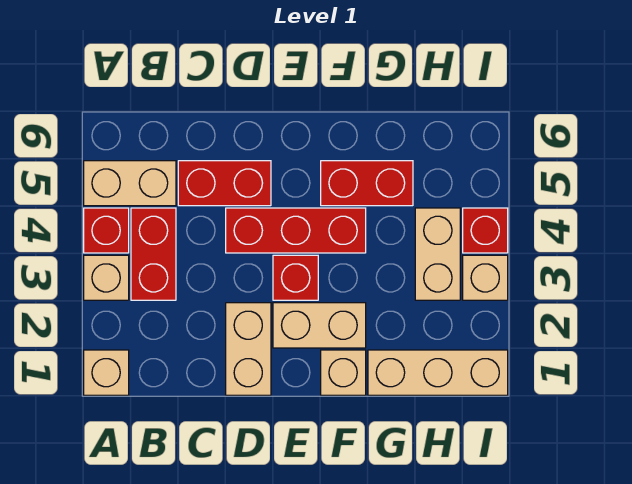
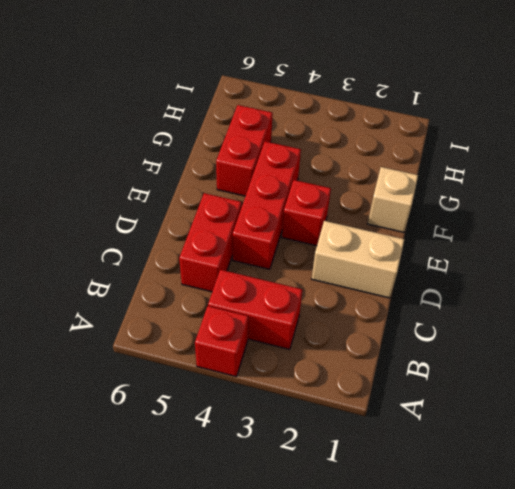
none -> tan 1x1 brick [84,350,129,395]
none -> tan 1x1 brick [84,255,129,300]
none -> tan 1x2 brick [84,161,176,206]

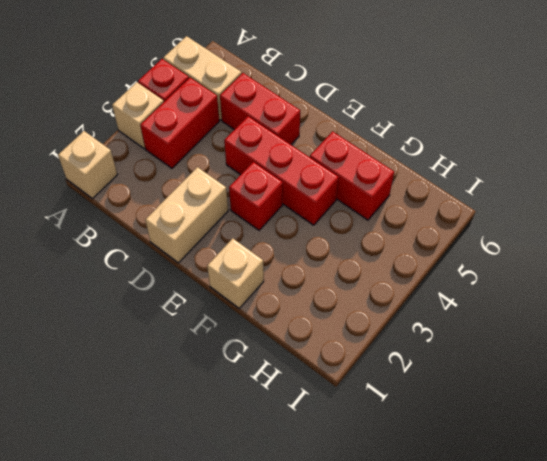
none -> tan 1x2 brick [273,303,366,348]
none -> tan 1x3 brick [368,350,508,395]
none -> tan 1x2 brick [415,208,460,300]

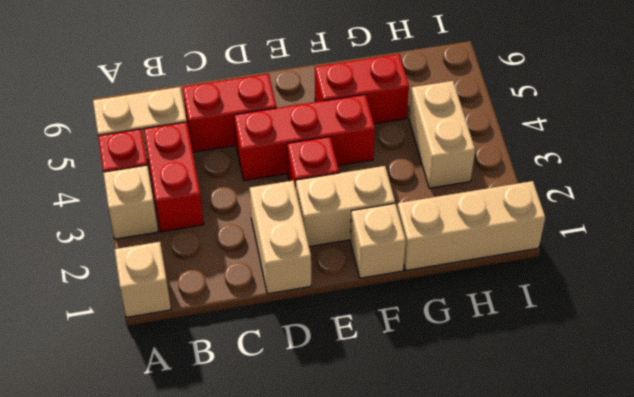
none -> tan 1x1 brick [463,255,508,300]
none -> red 1x1 brick [463,208,508,253]

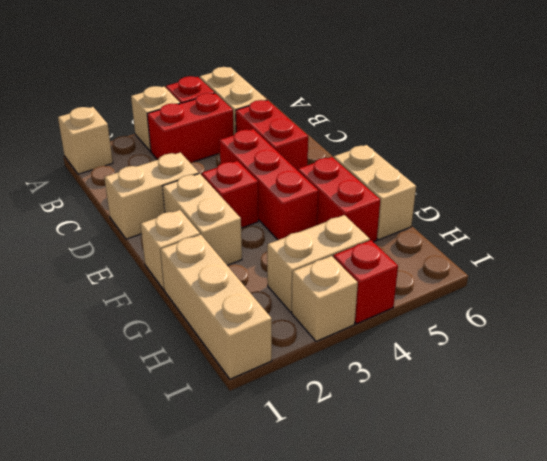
tan 1x2 brick [334,145,416,240] -> none

